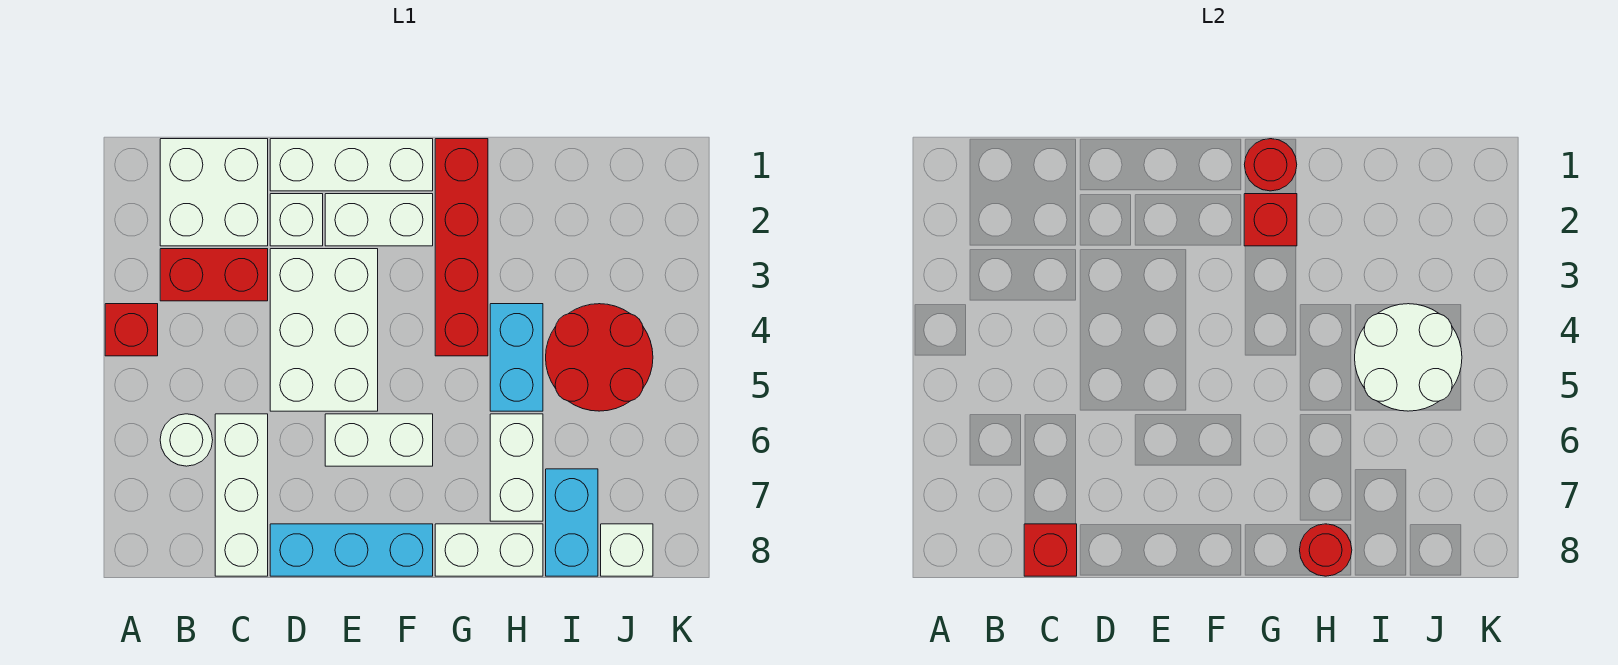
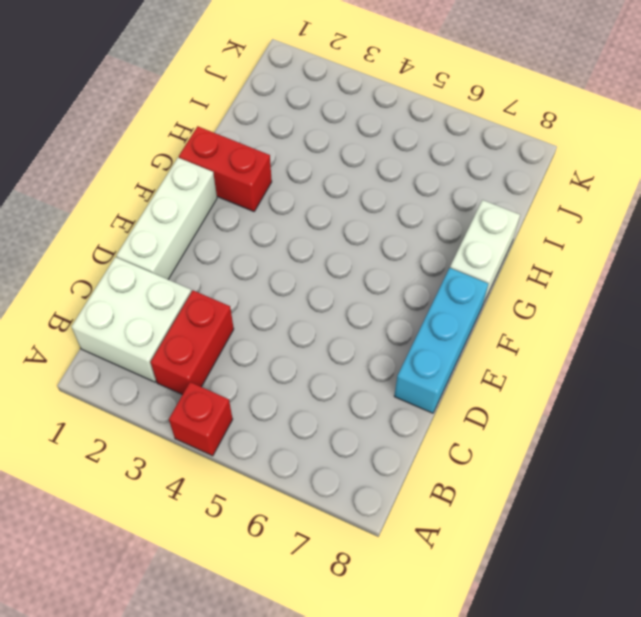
red 1x2 brick [179,126,272,211] -> red 1x4 brick [435,139,488,356]
none -> white 1x1 round brick [160,414,213,466]
none -> white 1x3 brick [215,414,268,576]
none -> white 1x1 brick [270,194,323,246]

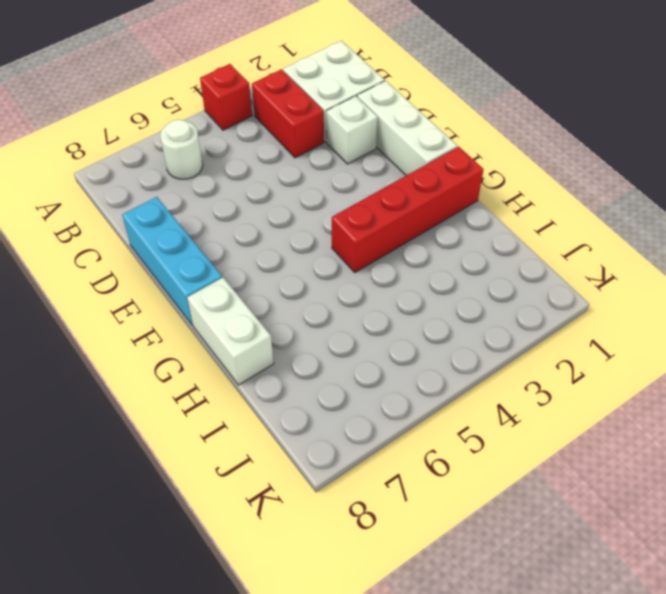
none -> white 1x3 brick [215,414,268,576]
none -> white 2x3 brick [270,249,378,411]
none -> white 1x2 brick [325,194,433,246]

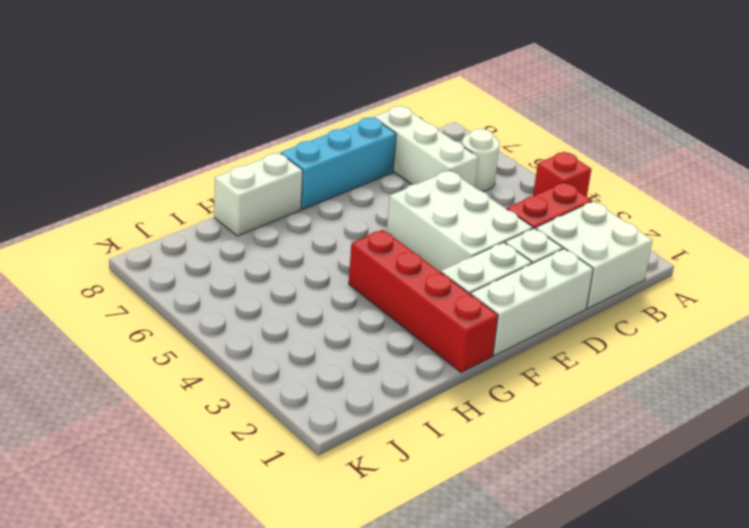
none -> white 1x2 brick [325,414,433,466]
none -> cyan 1x2 brick [490,304,543,411]
none -> white 1x2 brick [490,414,543,521]

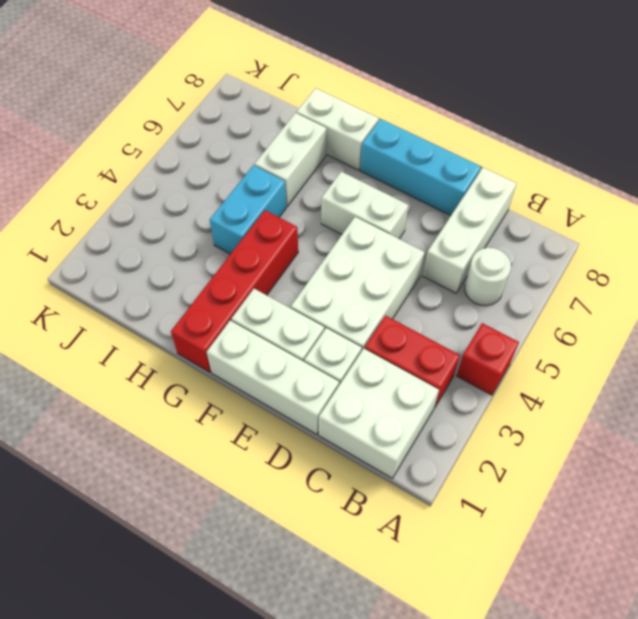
none -> red 2x2 round brick [546,304,653,411]
none -> cyan 1x2 brick [546,469,598,576]
none -> white 1x1 brick [601,524,653,576]

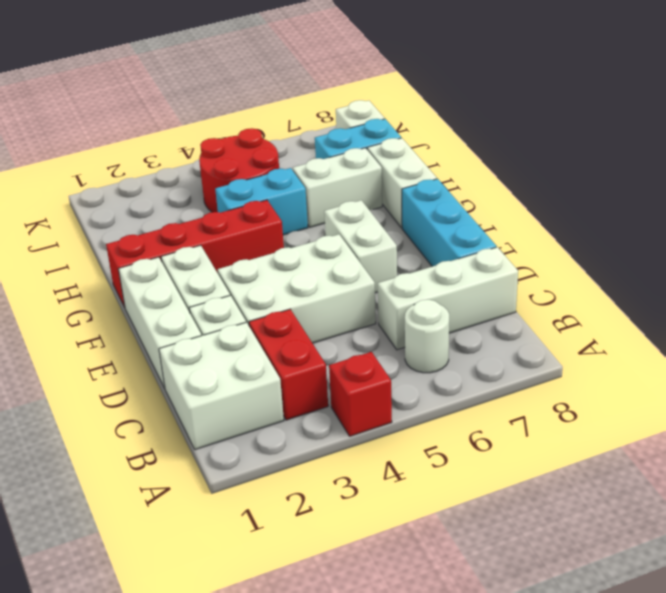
none -> red 1x1 brick [1024,524,1077,576]
none -> red 1x1 round brick [1244,139,1297,191]
none -> red 1x1 brick [1244,194,1297,246]

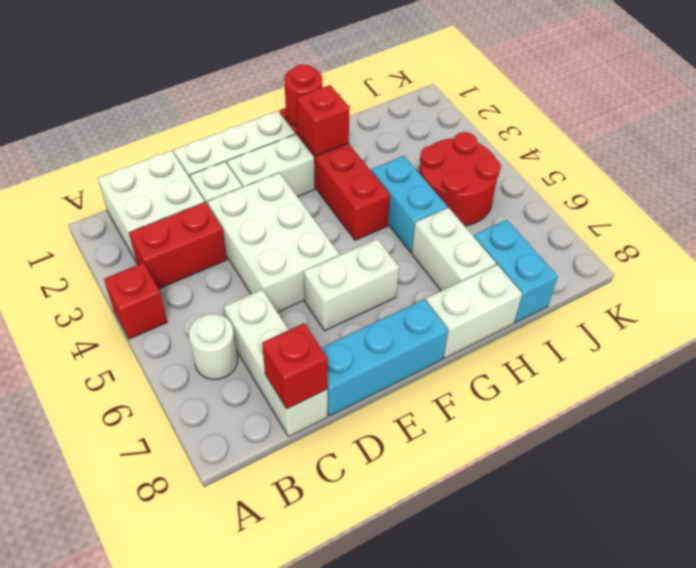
none -> white 1x1 brick [601,524,653,576]
none -> red 1x1 round brick [1300,524,1352,576]
none -> white 2x2 round brick [1355,304,1462,411]

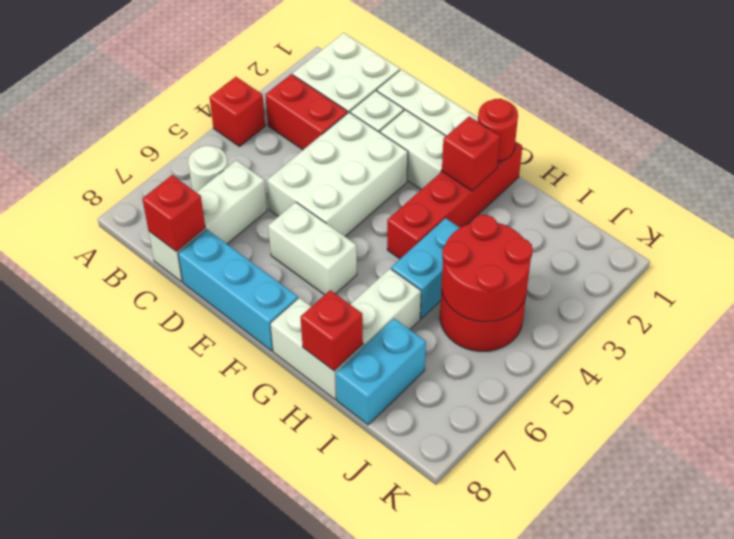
red 1x1 brick [301,290,363,371] -> red 1x1 round brick [1300,524,1352,576]
red 2x2 round brick [442,215,533,322] -> white 2x2 round brick [1355,304,1462,411]
none -> white 1x1 brick [601,524,653,576]

